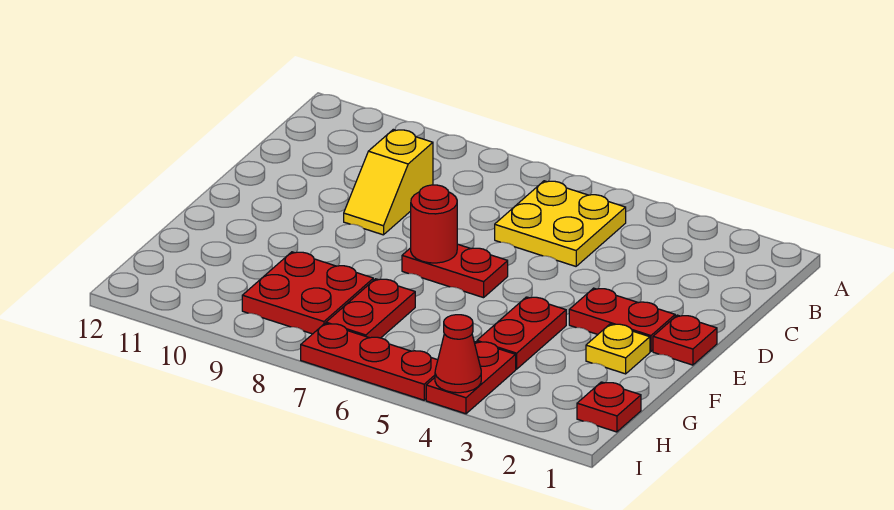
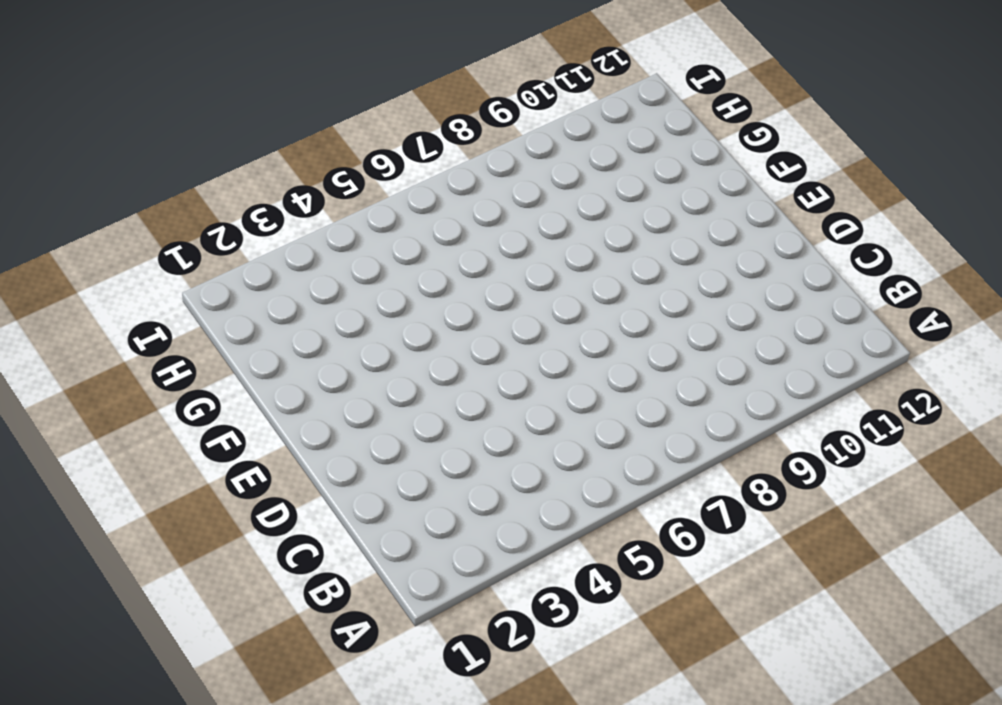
none -> yellow 2x2 plate [495,181,626,266]
none -> yellow 1x2 slope [344,130,433,235]
none -> red 1x1 plate [653,315,717,365]

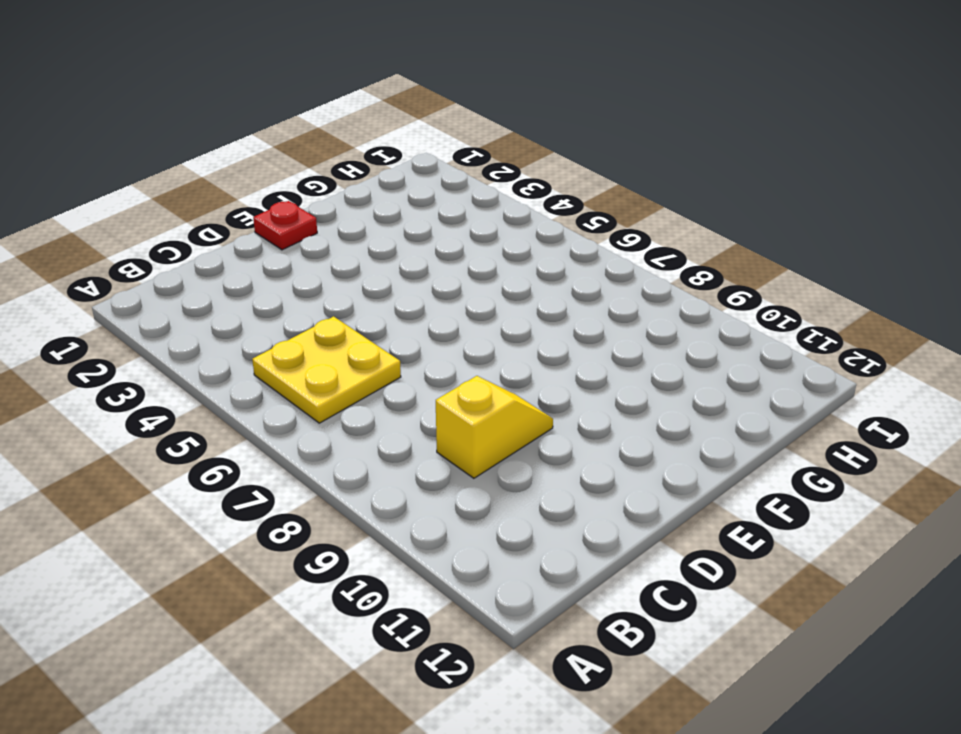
none -> red 1x2 plate [569,288,675,352]
none -> red 1x2 plate [402,244,508,298]
none -> yellow 1x1 plate [586,324,650,374]

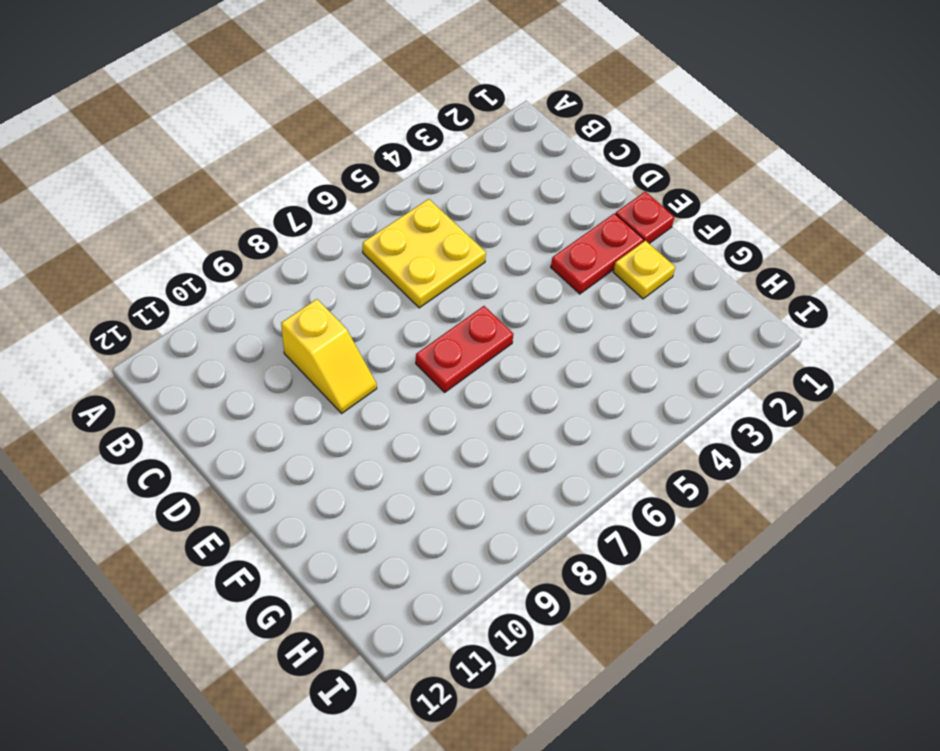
none -> red 1x2 plate [477,297,566,369]
none -> red 1x2 plate [326,279,415,338]
none -> red 2x2 plate [242,252,373,334]

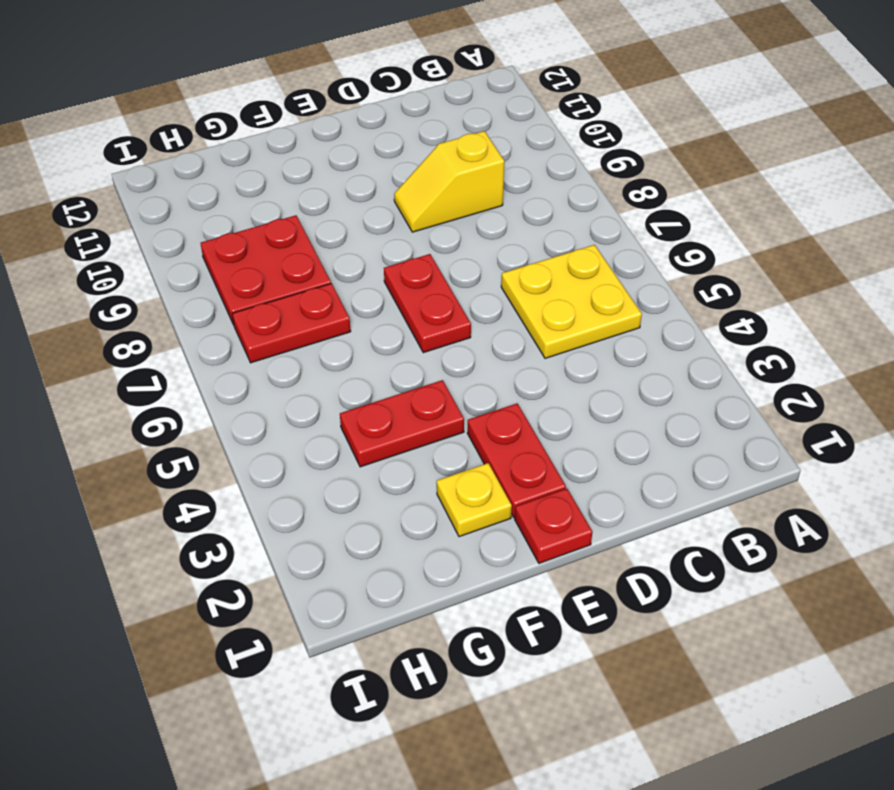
none -> red 1x1 plate [577,382,641,432]
none -> red 1x2 plate [426,342,516,414]
none -> red 1x3 plate [301,324,438,400]

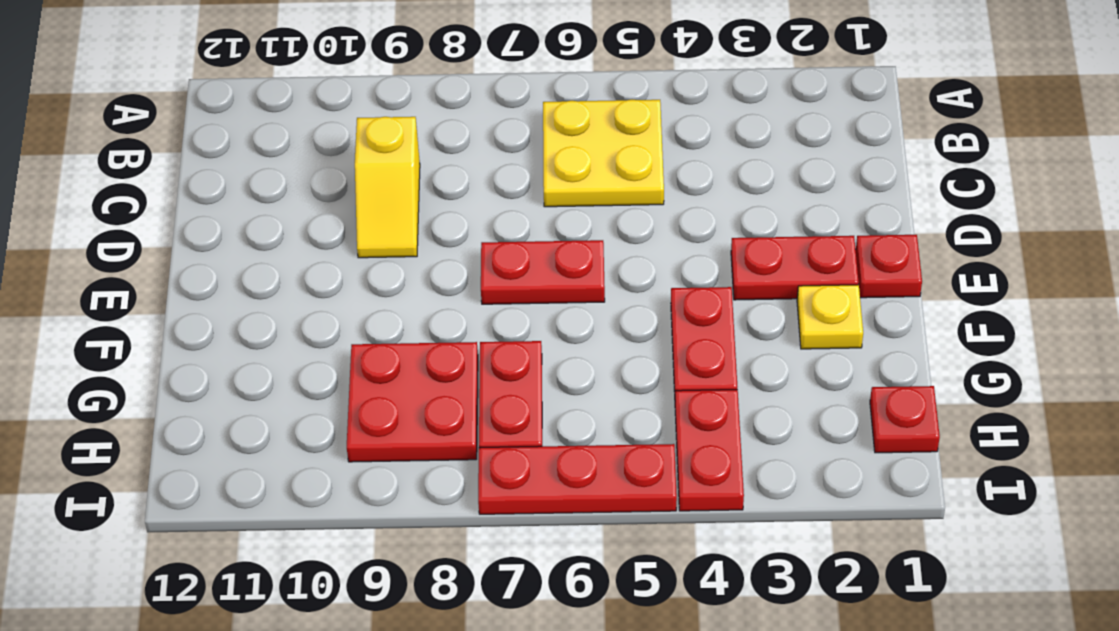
none -> red 1x1 round brick [411,185,457,263]
none -> red 1x1 cone [435,315,481,393]

